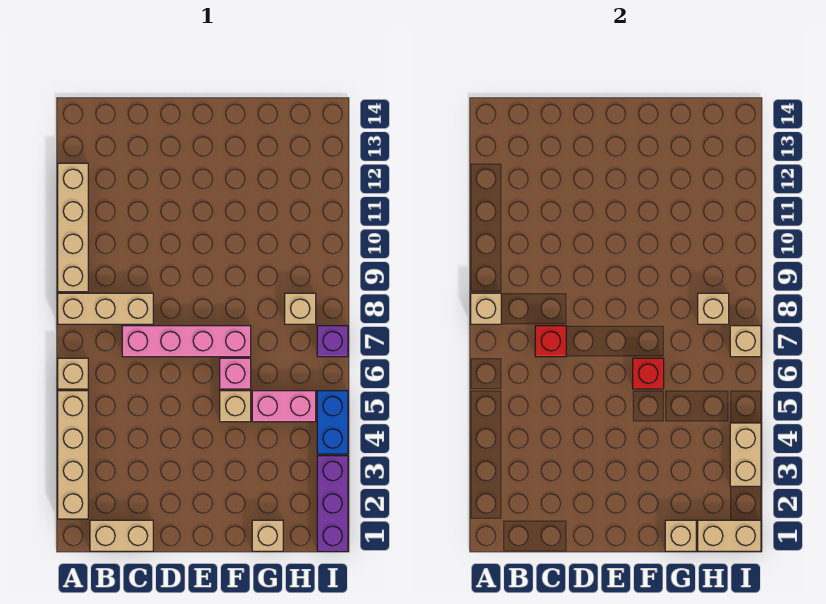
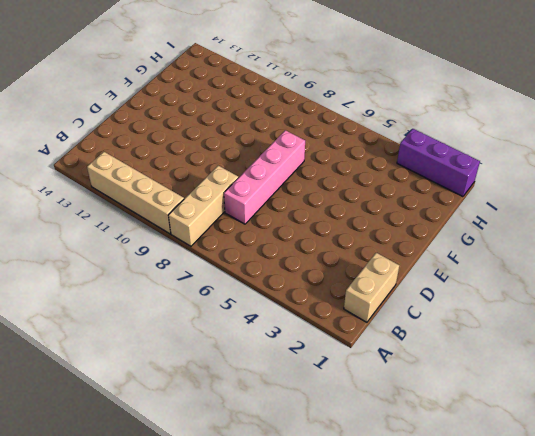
none -> tan 1x4 brick [58,391,88,519]
none -> tan 1x1 brick [58,358,88,389]
none -> tan 1x1 brick [220,391,251,422]

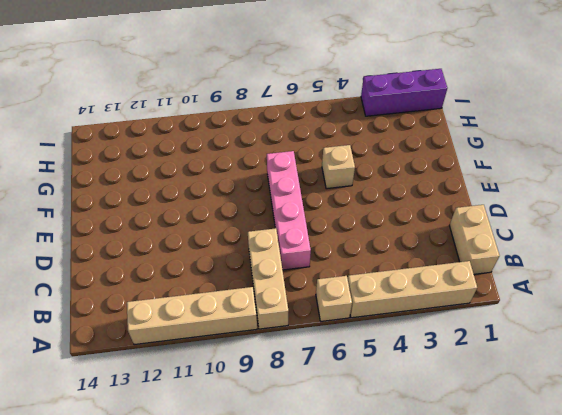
none -> pink 1x1 brick [220,358,251,389]
none -> tan 1x1 brick [252,520,283,551]
none -> pink 1x2 brick [252,391,316,422]

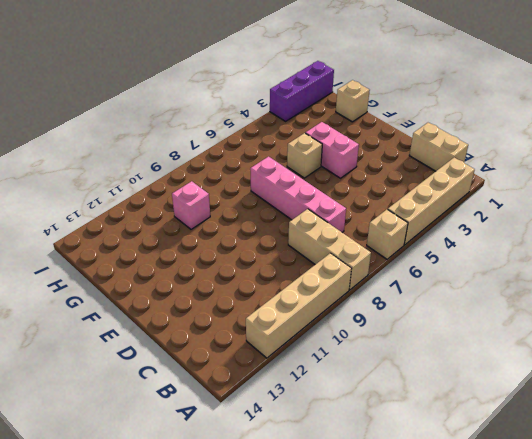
pink 1x2 brick [306,122,359,178] -> pink 1x2 brick moved to [252,391,316,422]
pink 1x1 brick [172,181,210,229] -> pink 1x1 brick moved to [220,358,251,389]
none -> tan 1x1 brick [285,293,316,324]
none -> blue 1x2 brick [317,391,348,454]
none -> purple 1x1 brick [317,326,348,357]

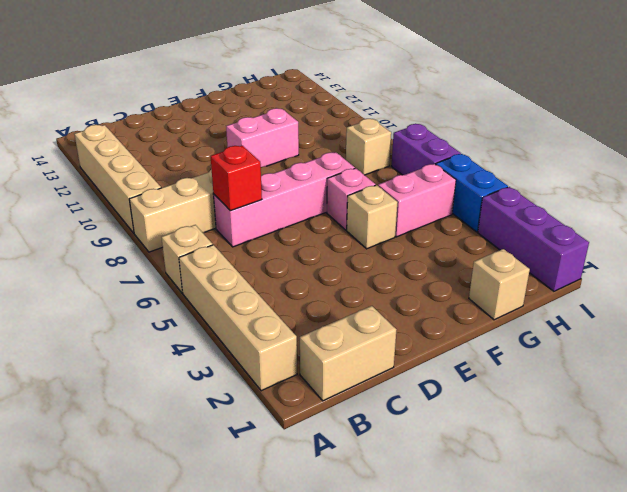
pink 1x2 brick [226,108,299,167] -> none
purple 1x2 brick [392,124,461,175] -> purple 1x1 brick [317,326,348,357]
none -> tan 1x1 brick [471,293,501,324]
none -> red 1x1 brick [633,358,664,389]
none -> tan 1x1 brick [665,520,696,551]

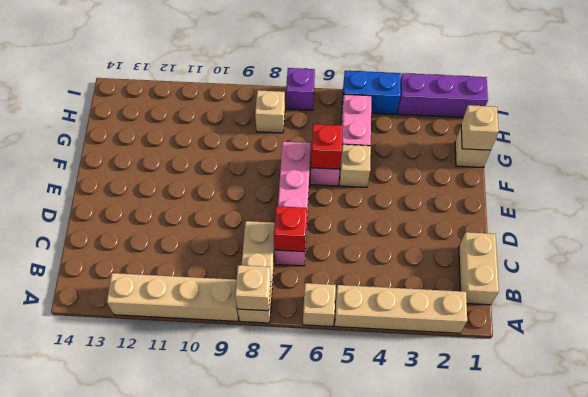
none -> tan 1x2 brick [698,520,761,551]
none -> tan 1x1 brick [698,293,729,324]
none -> tan 1x2 brick [730,423,761,486]

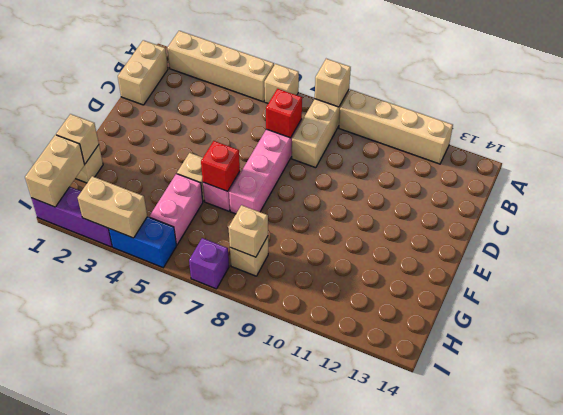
none -> tan 1x1 brick [730,326,761,357]

